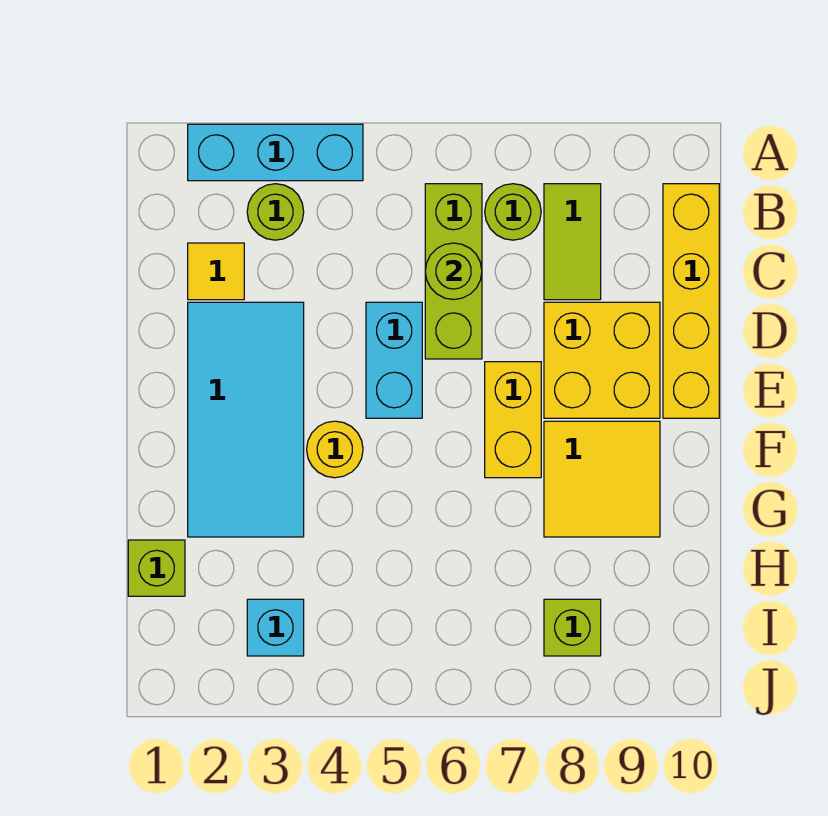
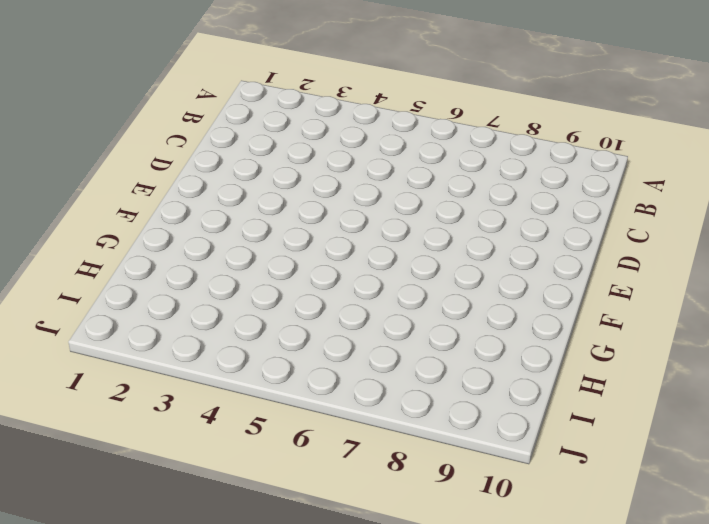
none -> cyan 1x3 brick [188,124,363,181]
none -> lime 1x1 round brick [247,184,304,240]
none -> lime 1x3 brick [425,184,482,359]

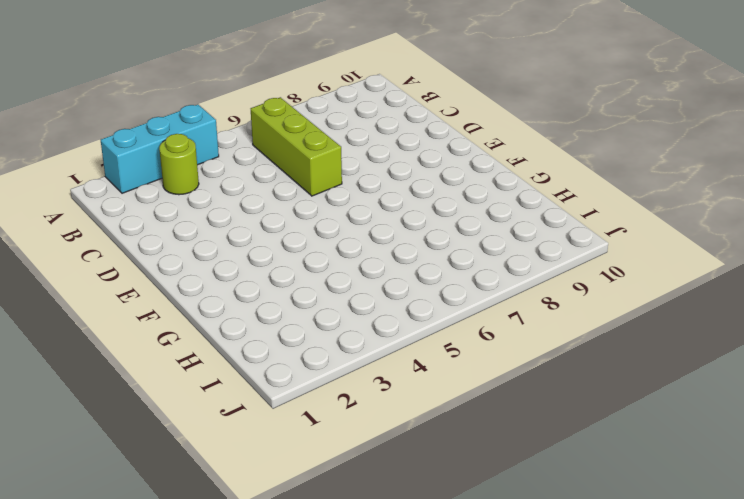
none -> lime 1x1 round brick [485,184,541,240]
none -> lime 1x2 tile [544,184,601,300]
none -> yellow 1x4 brick [663,184,719,418]

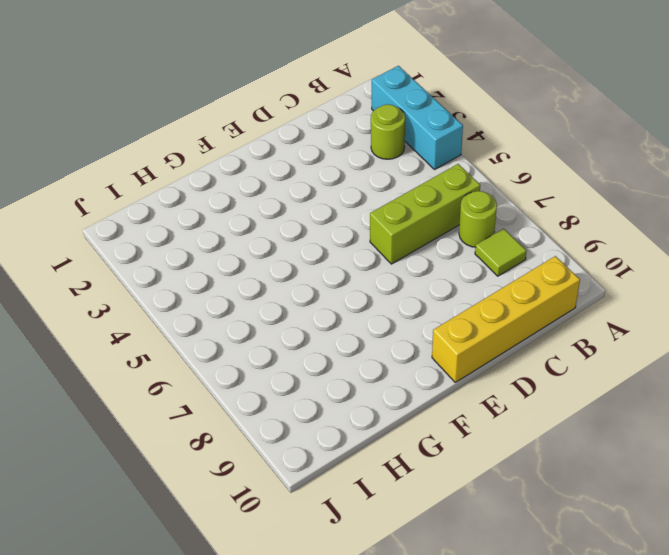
lime 1x1 tile [475,229,527,276] -> lime 1x2 tile [544,184,601,300]
none -> yellow 1x1 tile [188,243,244,300]
none -> cyan 2x4 tile [188,302,304,537]
none -> cyan 1x2 brick [366,302,422,418]

